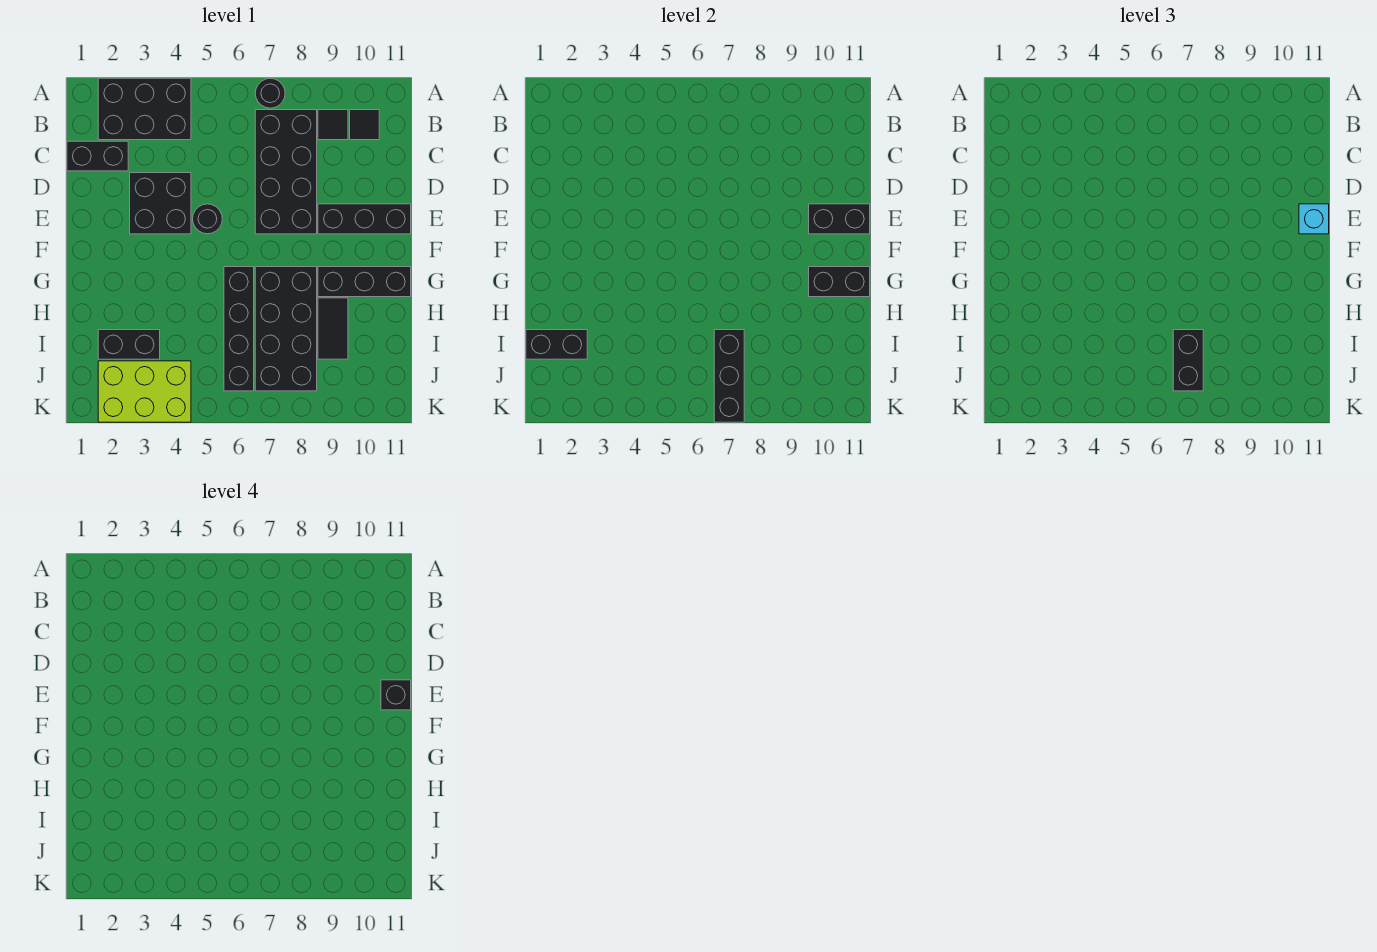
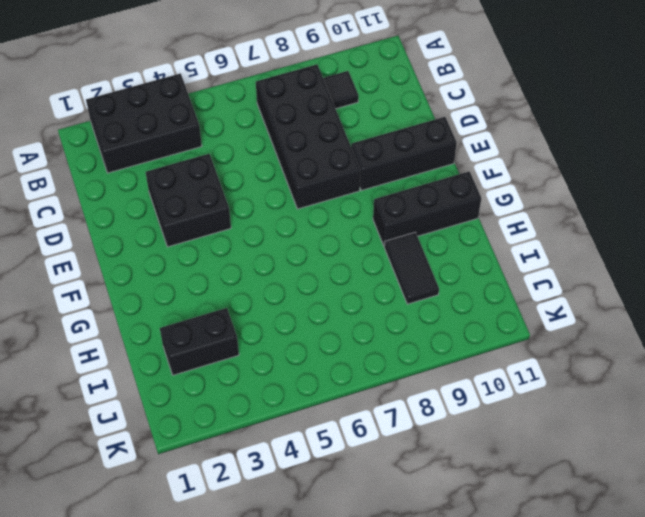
none -> black 1x1 round brick [255,78,285,108]
none -> black 1x1 tile [350,110,379,140]
none -> black 1x2 brick [67,141,128,171]

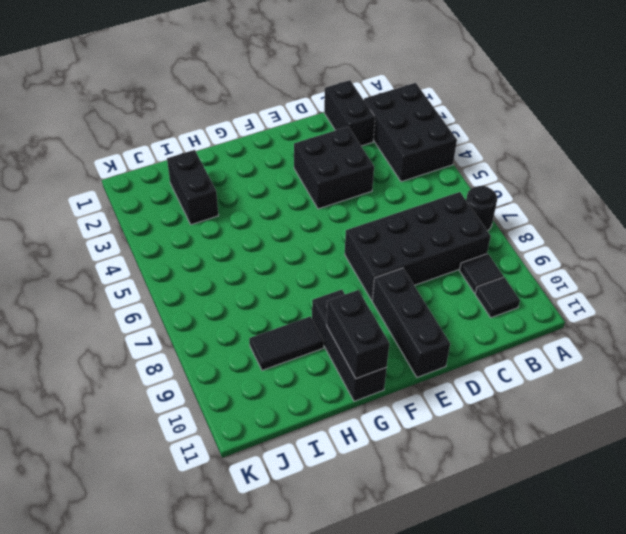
none -> black 1x1 round brick [193,204,222,234]
none -> black 1x4 brick [224,267,254,391]
none -> black 2x4 brick [255,267,317,391]

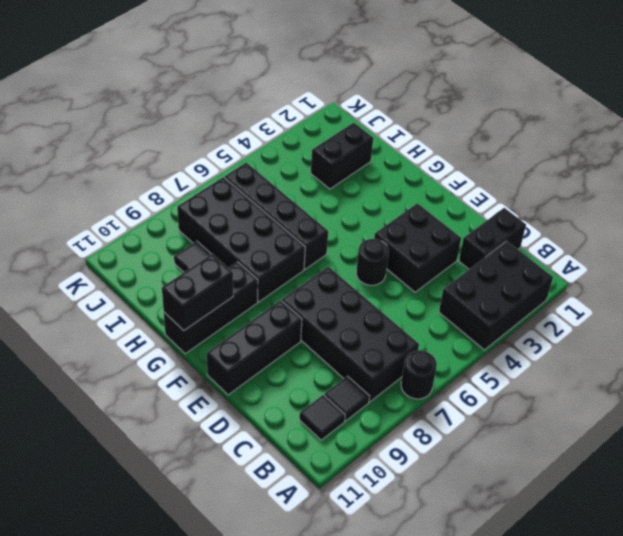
none -> lime 2x3 brick [98,361,191,422]
none -> black 1x2 brick [809,204,870,234]
none -> black 1x2 brick [526,330,587,359]

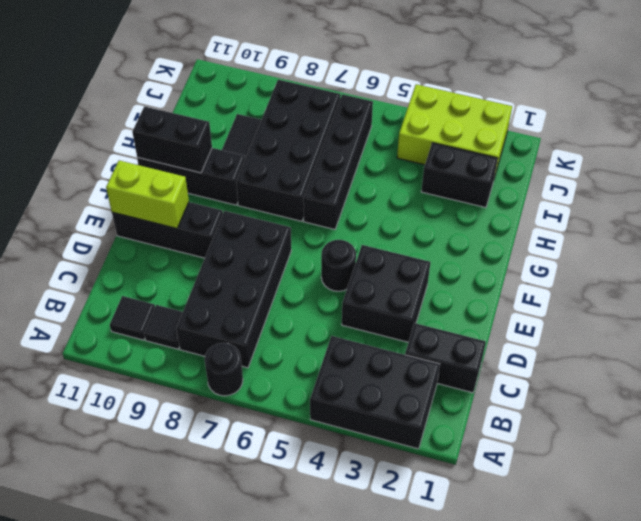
lime 1x2 brick [106,161,189,228] -> black 1x2 brick [809,204,870,234]
none -> black 1x2 brick [526,330,587,359]
none -> black 1x3 brick [714,330,744,422]
none -> cyan 1x1 brick [1299,204,1329,234]

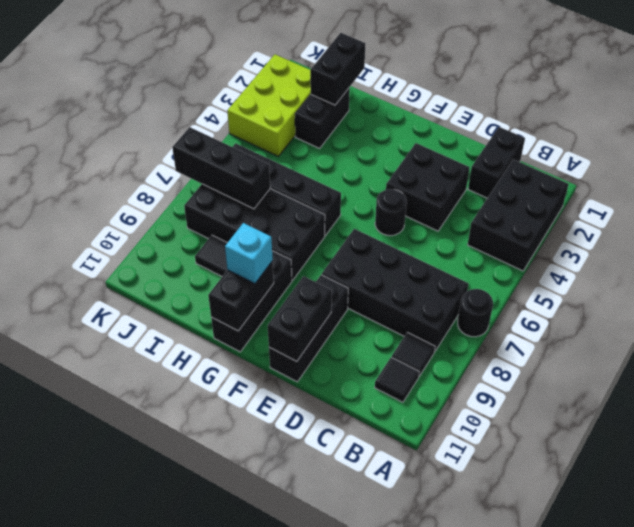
cyan 1x1 brick [225,223,273,284] -> cyan 1x1 brick moved to [1299,204,1329,234]
none -> black 1x2 brick [1173,330,1203,391]
none -> black 1x1 brick [381,680,411,710]

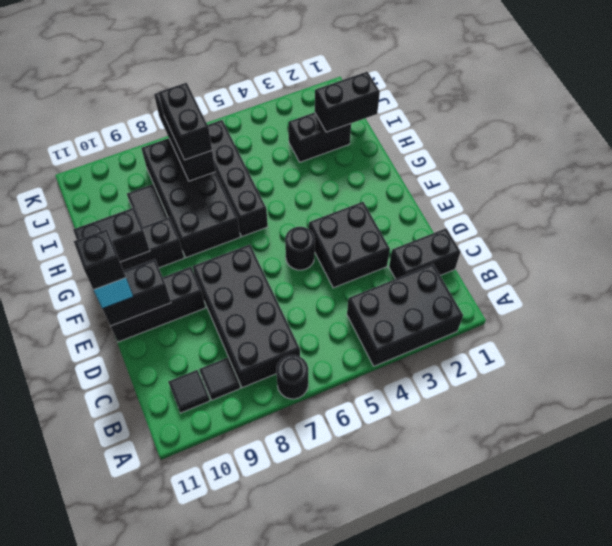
none -> lime 2x3 brick [98,361,191,422]

